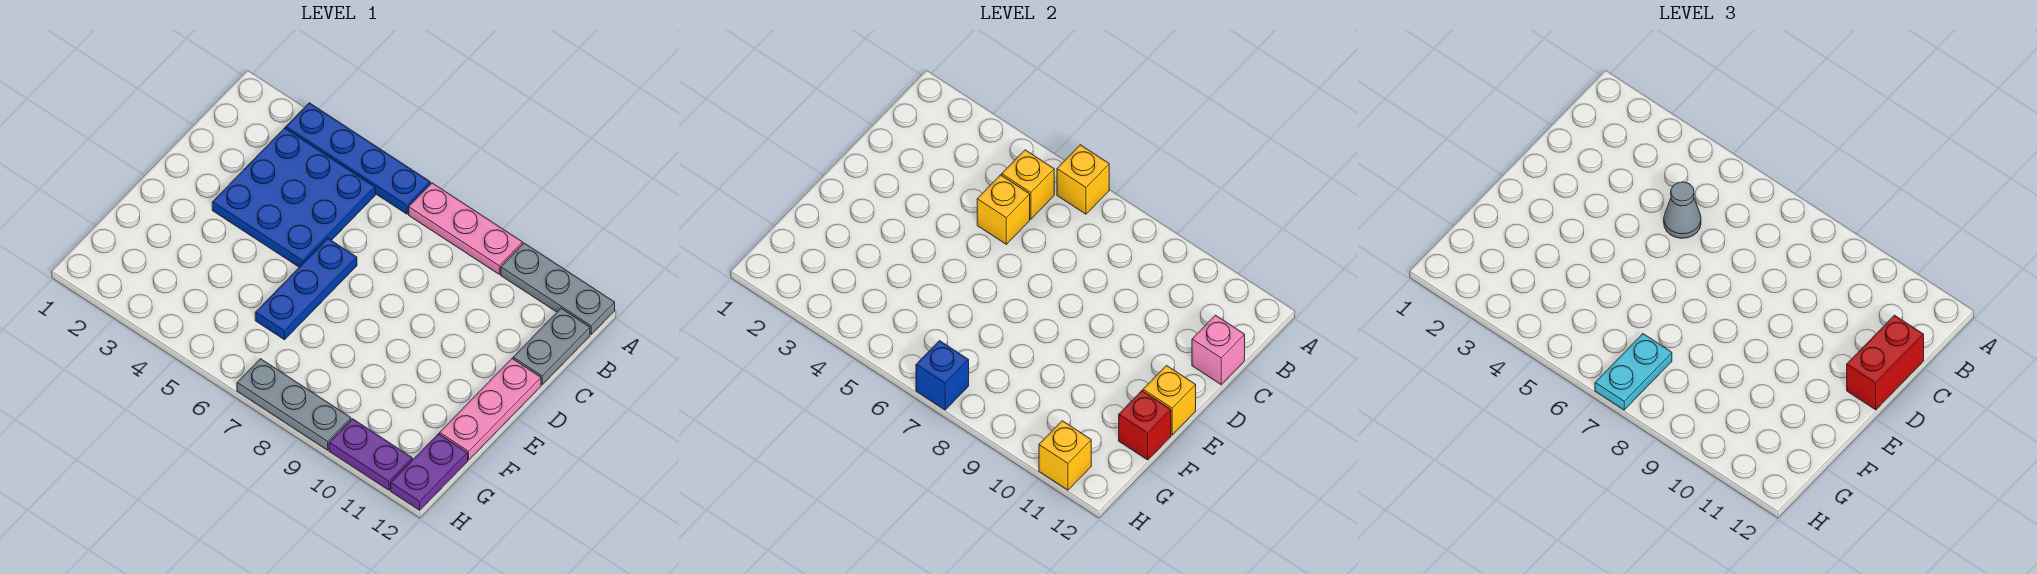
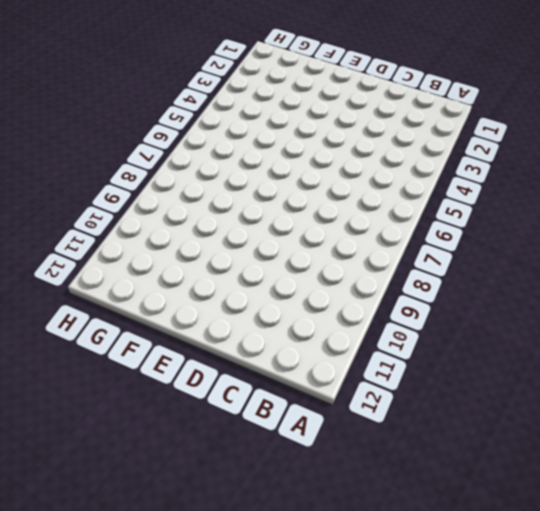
none -> blue 1x4 plate [286,103,430,214]
none -> pink 1x3 plate [409,183,523,274]
none -> grey 1x3 plate [501,243,615,334]

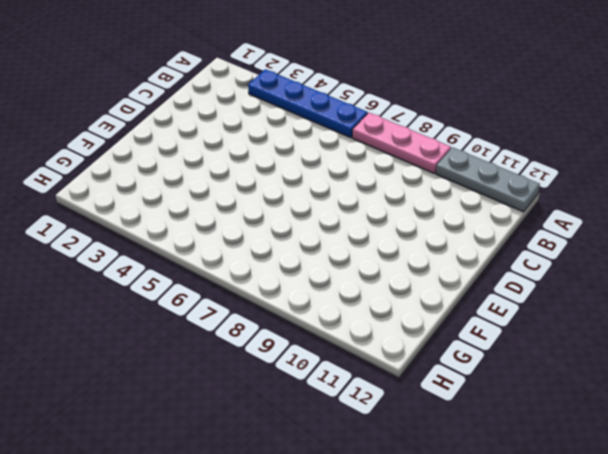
none -> blue 3x3 plate [212,128,375,267]
none -> grey 1x2 plate [513,308,590,385]
none -> blue 1x3 plate [255,238,357,340]

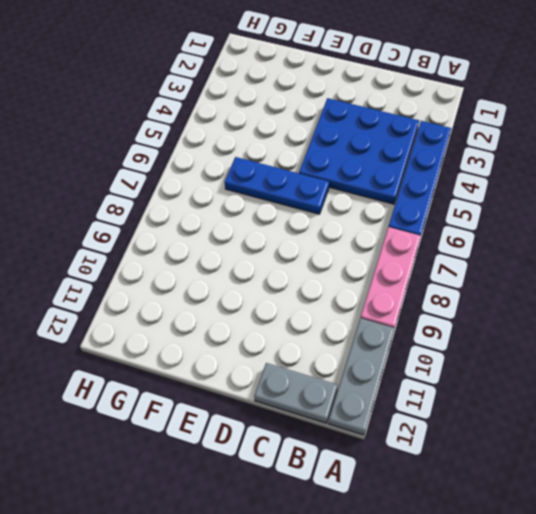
none -> pink 1x3 plate [440,359,541,460]
none -> purple 1x2 plate [391,434,468,510]
none -> grey 1x3 plate [237,359,351,450]

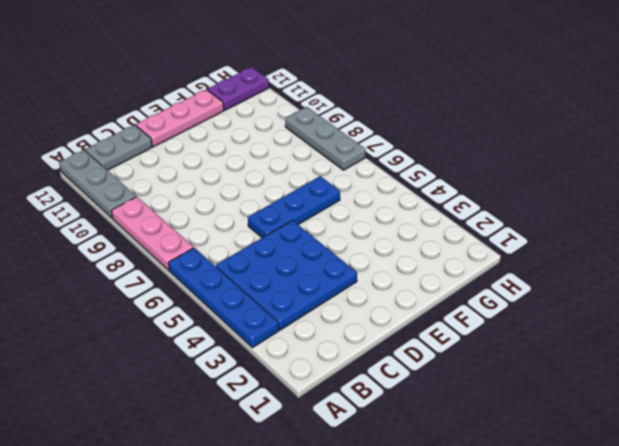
none -> purple 1x2 plate [329,419,412,490]
none -> yellow 1x1 brick [1057,145,1109,214]
none -> yellow 1x1 brick [1002,150,1054,219]

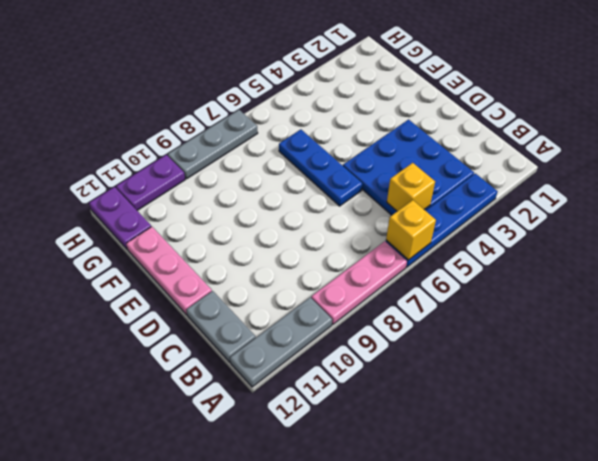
none -> yellow 1x1 brick [977,175,1030,244]
none -> pink 1x1 brick [1192,315,1245,385]
none -> yellow 1x1 brick [1143,366,1196,435]

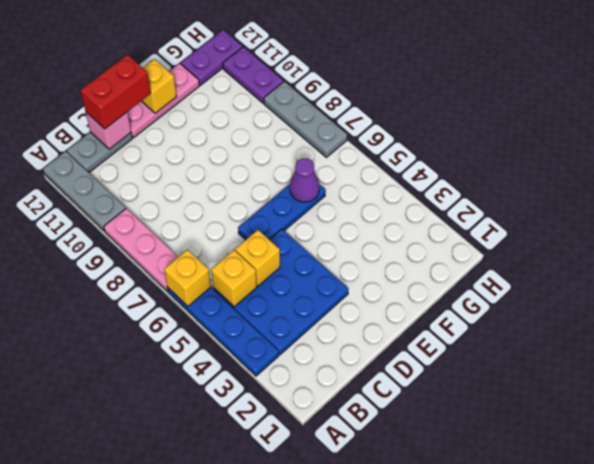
purple 1x1 cone [290,158,319,202] -> none
none -> red 1x1 brick [1119,391,1171,460]
none -> blue 1x1 brick [916,341,969,410]
none -> yellow 1x1 brick [1039,421,1091,490]

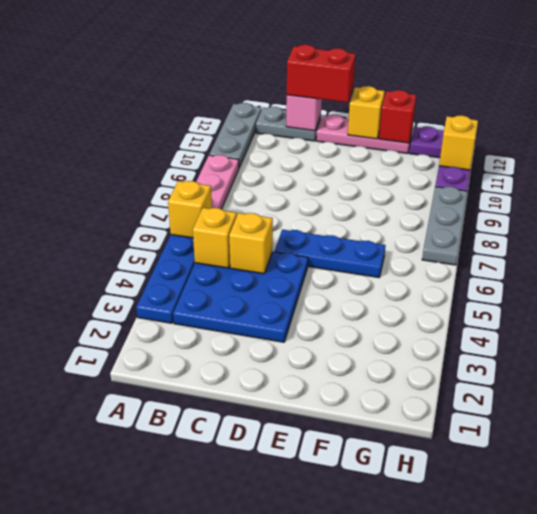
none -> blue 1x1 brick [916,341,969,410]
none -> grey 1x1 cone [1664,182,1701,238]
none -> cyan 1x2 plate [1595,334,1672,410]

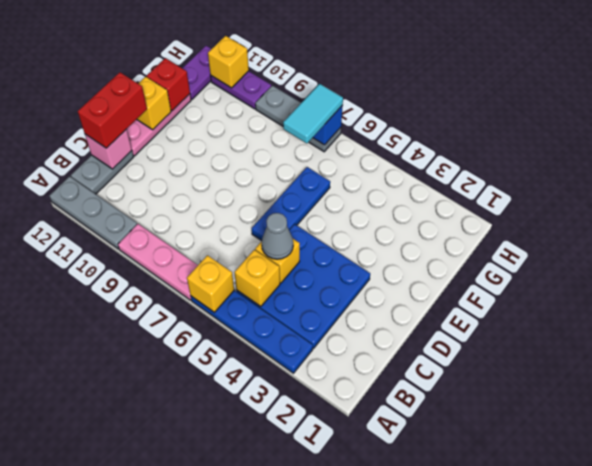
cyan 1x2 tile [283,84,343,143] -> cyan 1x2 plate [1595,334,1672,410]

